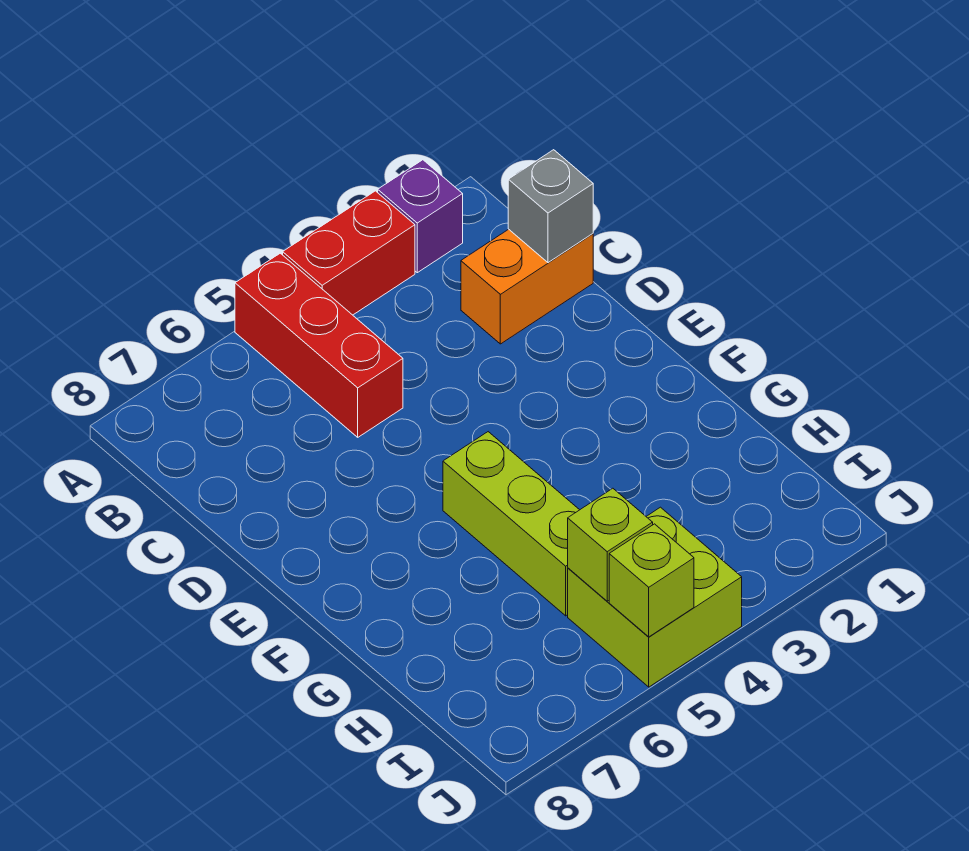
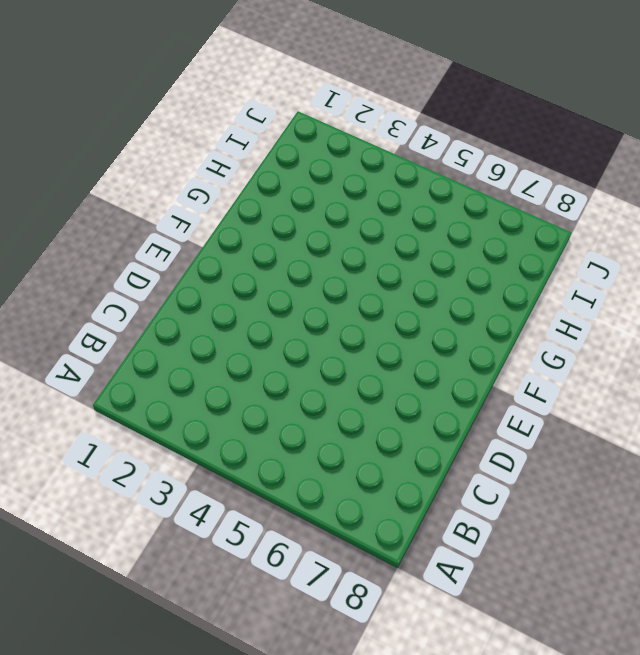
none -> purple 1x1 brick [378,160,463,273]
none -> red 1x2 brick [283,191,415,315]

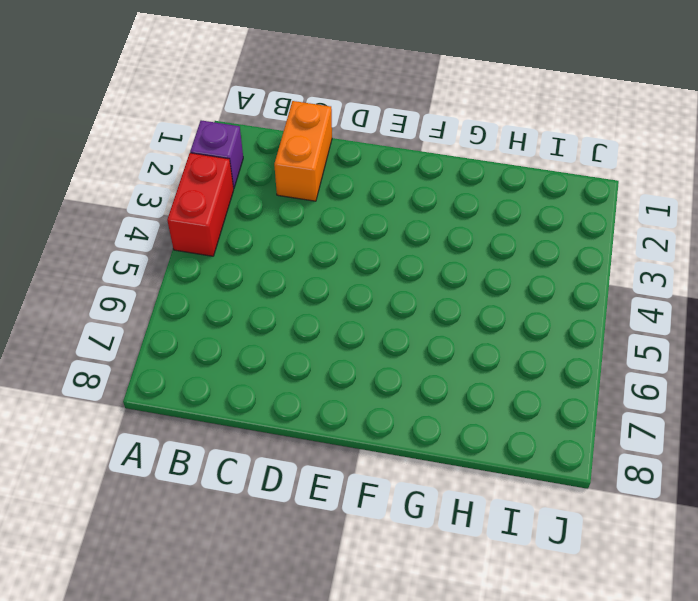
none -> red 1x3 brick [235,253,403,437]
none -> lime 1x3 brick [443,432,579,616]

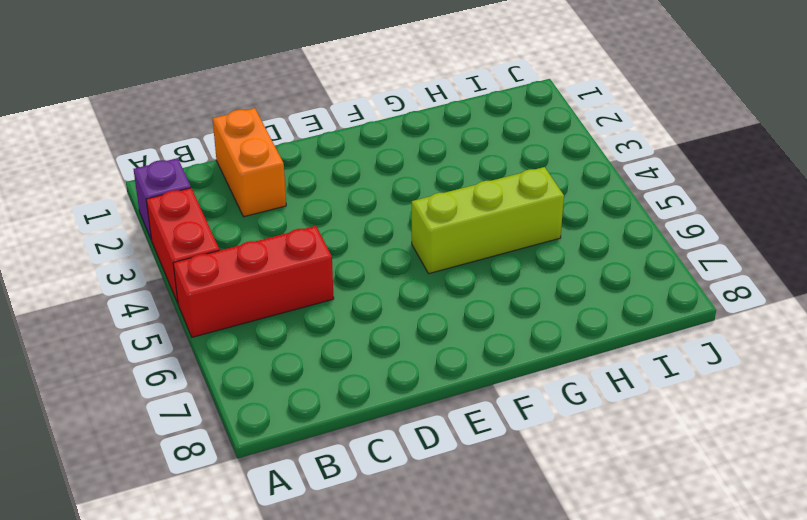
none -> lime 2x2 brick [568,507,742,687]
none -> grey 1x1 brick [508,150,593,263]

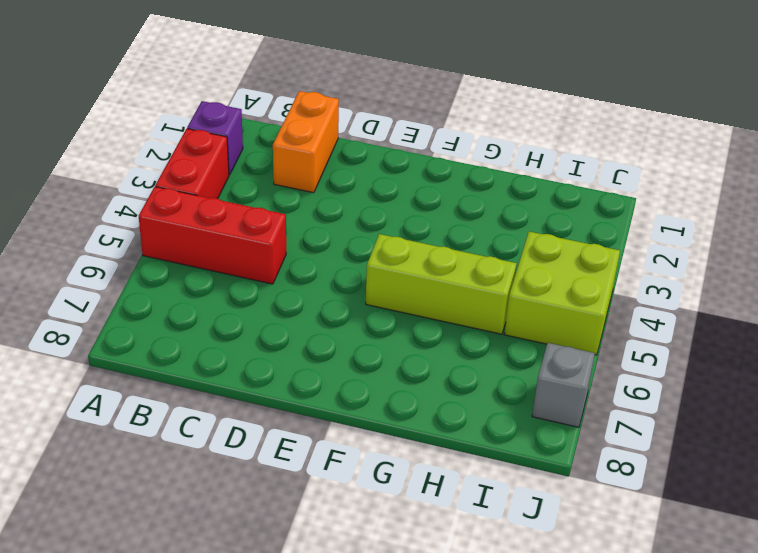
grey 1x1 brick [532,343,595,427] -> grey 1x1 brick moved to [508,150,593,263]
none -> lime 1x1 brick [568,488,653,601]
none -> lime 1x1 brick [609,524,694,637]

